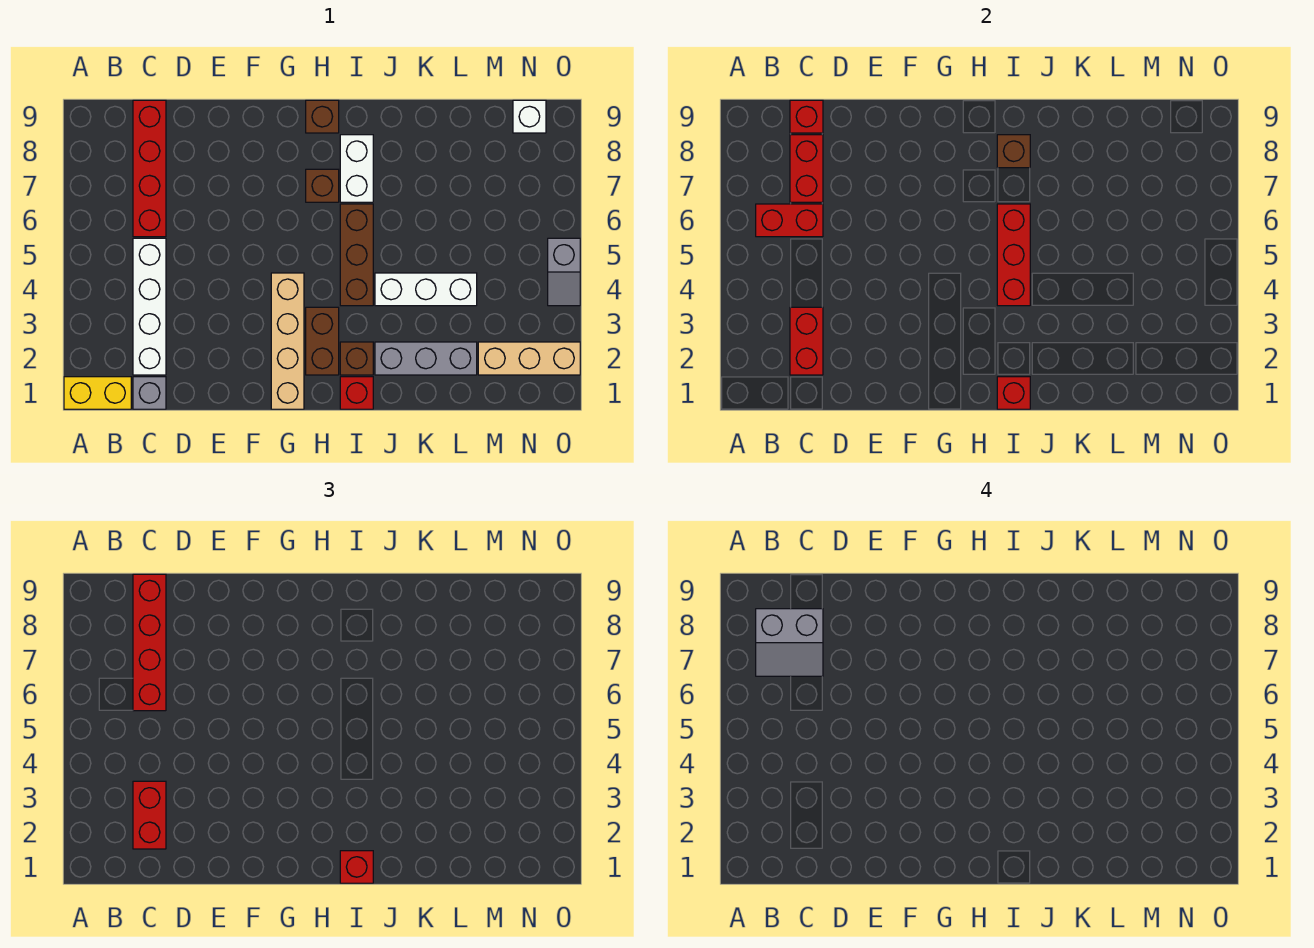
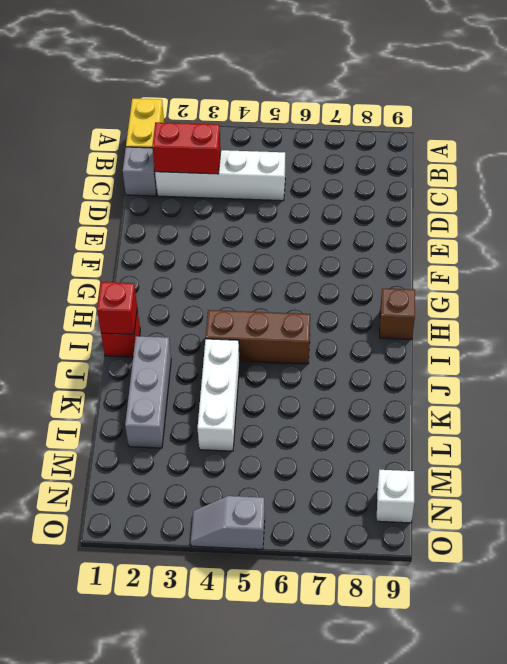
none -> red 1x4 brick [133,100,166,237]
none -> tan 1x4 brick [271,273,304,409]
none -> brown 1x2 brick [306,307,339,375]

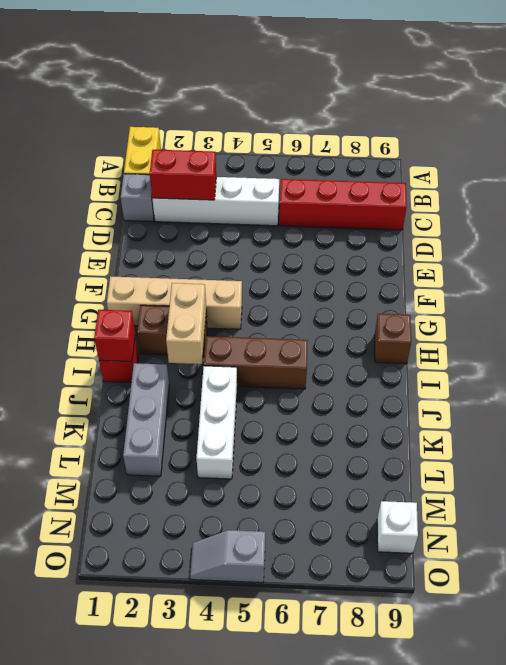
tan 1x2 brick [166,283,206,364] -> none
none -> brown 1x1 brick [306,169,339,202]
none -> brown 1x1 brick [340,342,373,375]
none -> white 1x2 brick [340,135,373,202]

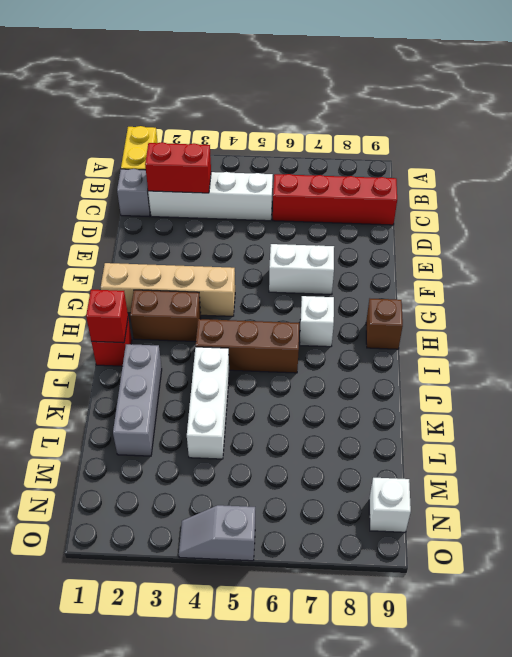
white 1x2 brick [269,244,334,295] -> white 1x2 brick moved to [340,135,373,202]
white 1x1 brick [300,296,334,347] -> brown 1x1 brick [306,169,339,202]
none -> brown 1x1 brick [340,342,373,375]
none -> tan 1x3 brick [478,342,580,375]
none -> red 1x2 brick [756,204,823,237]

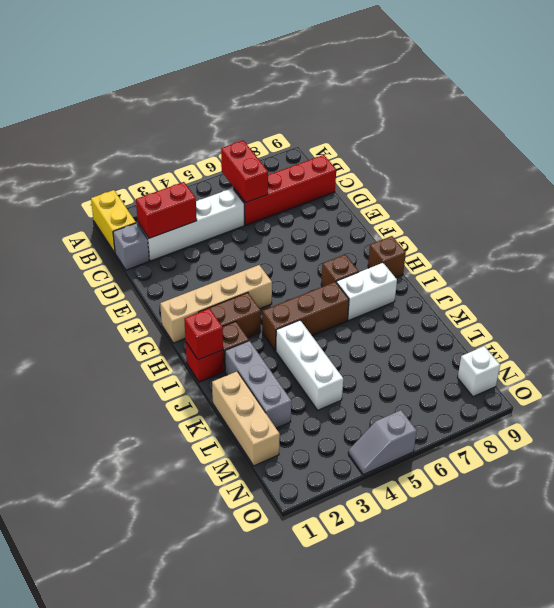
tan 1x3 brick [212,372,280,466] -> tan 1x3 brick moved to [478,342,580,375]
none -> red 1x2 brick [790,135,823,202]
none -> red 1x1 brick [790,100,823,133]
none -> red 1x3 brick [997,204,1030,306]

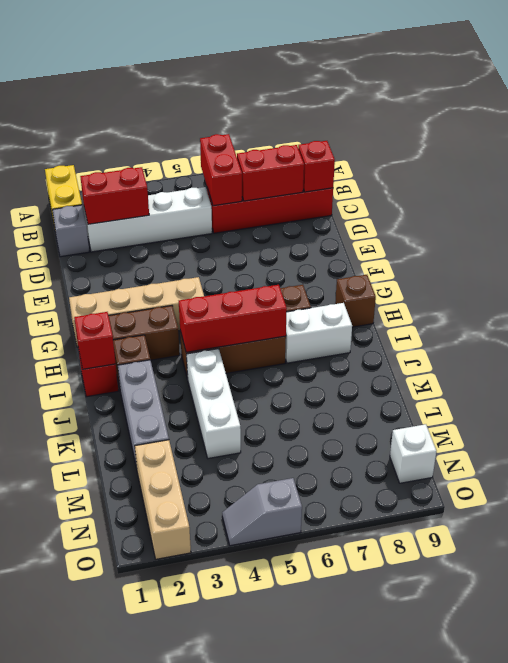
none -> brown 1x1 brick [997,135,1030,168]
none -> red 1x2 brick [133,781,166,849]
none -> red 1x4 brick [133,574,166,711]

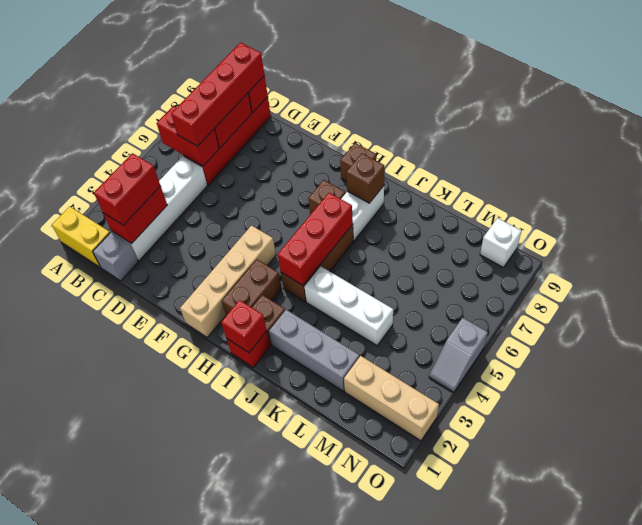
none -> red 1x1 brick [340,851,373,883]
none -> grey 2x2 slope [756,609,823,676]

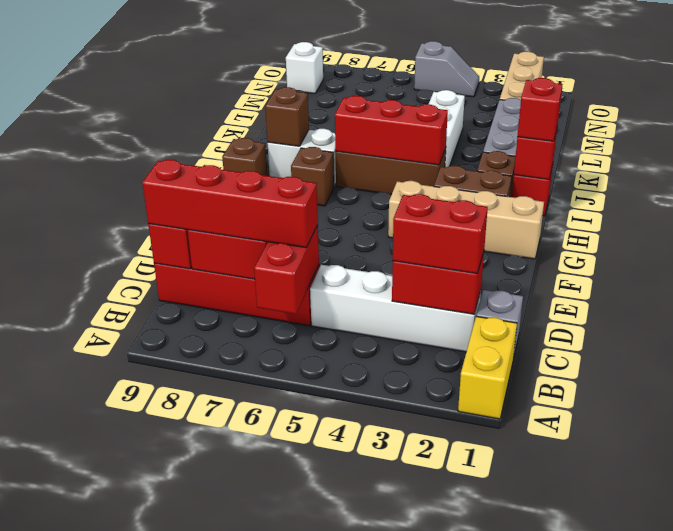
none -> grey 2x2 slope [756,609,823,676]

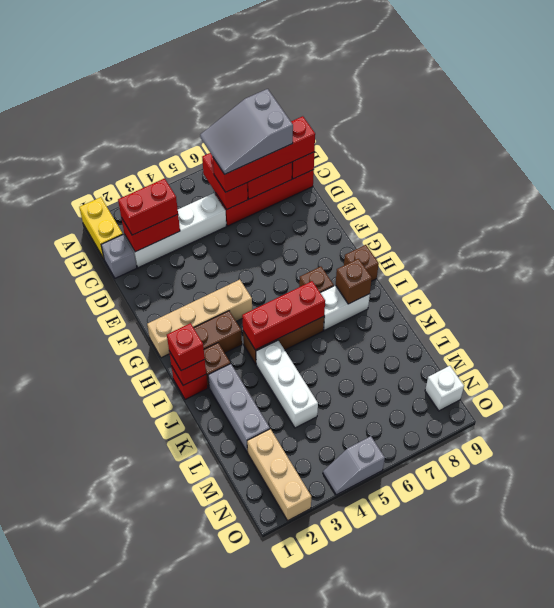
grey 2x3 slope [200,89,293,174] -> grey 2x2 slope [756,609,823,676]

